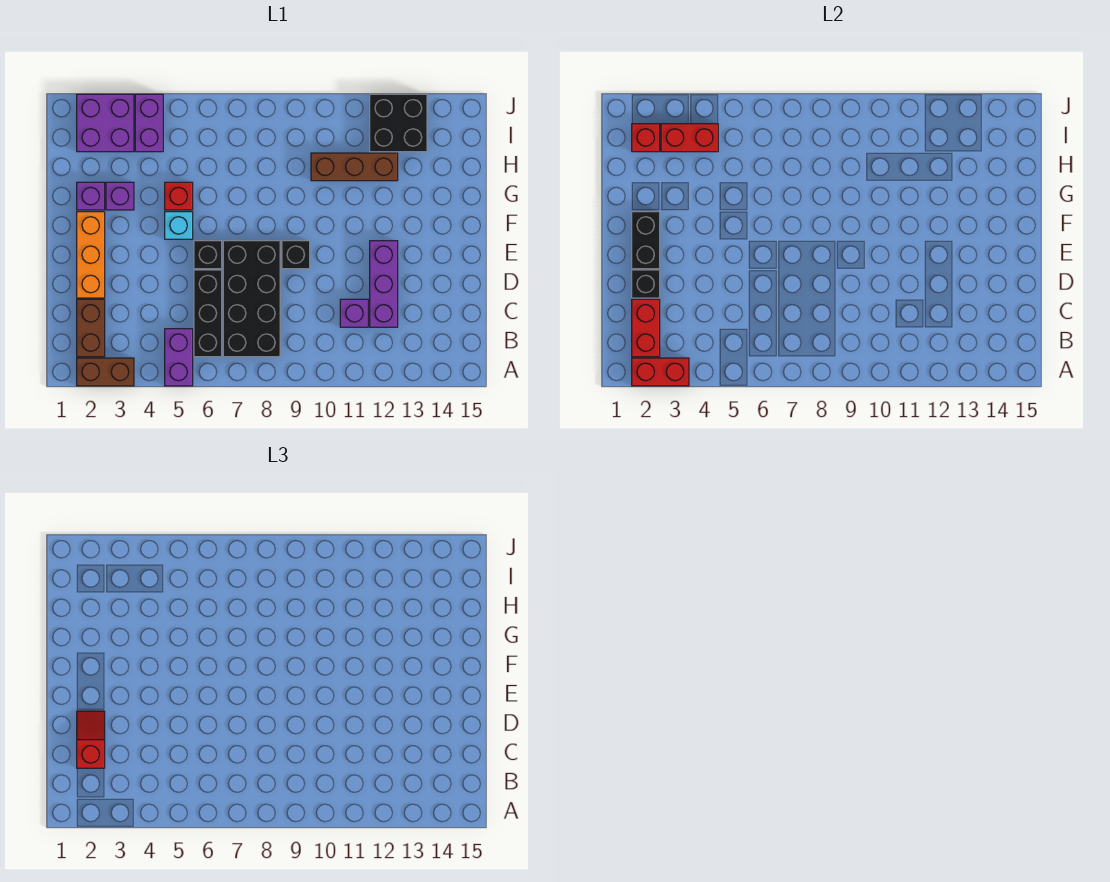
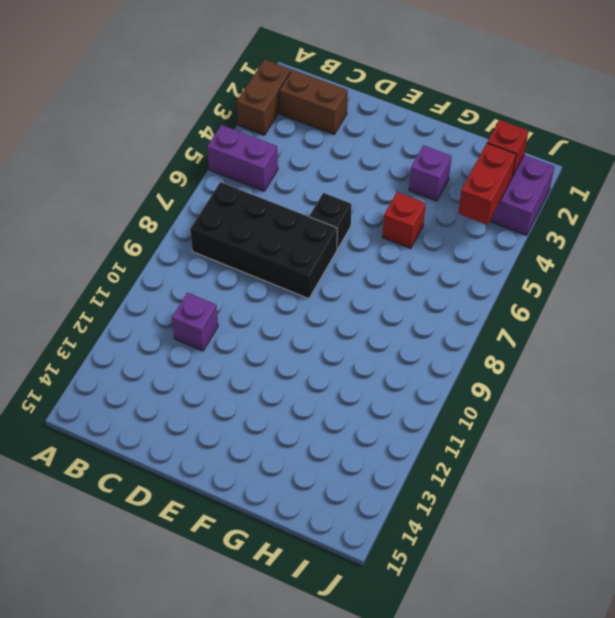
none -> black 1x3 brick [194,270,222,357]
none -> purple 1x3 brick [370,241,398,327]
none -> orange 1x3 brick [77,212,105,298]

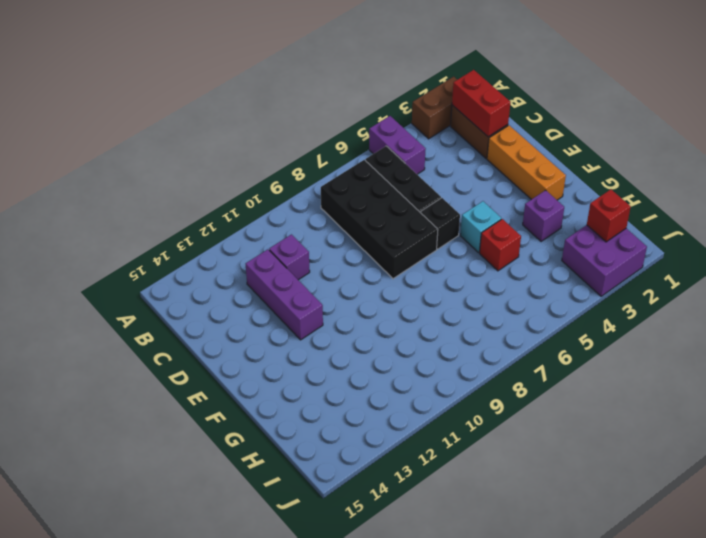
none -> black 1x1 brick [282,241,310,269]
none -> purple 1x1 brick [77,182,105,210]
none -> brown 1x3 brick [311,153,398,181]

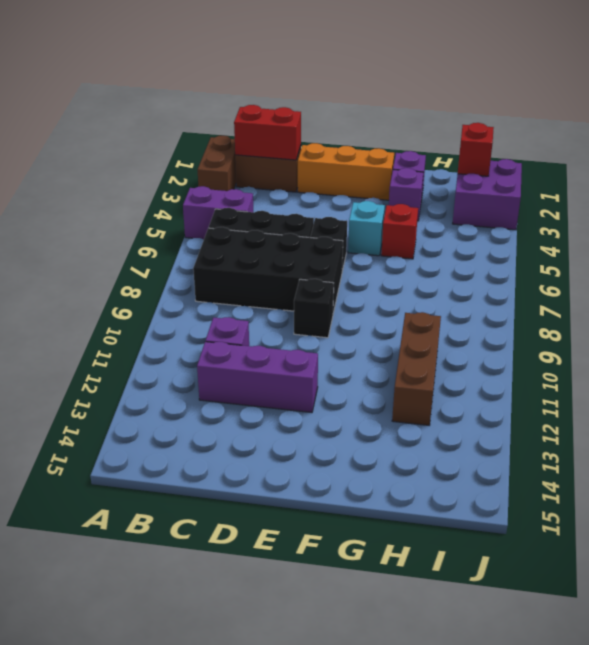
none -> purple 1x2 brick [135,94,163,152]
none -> black 2x2 brick [370,94,427,152]
none -> red 1x2 brick [632,358,689,386]

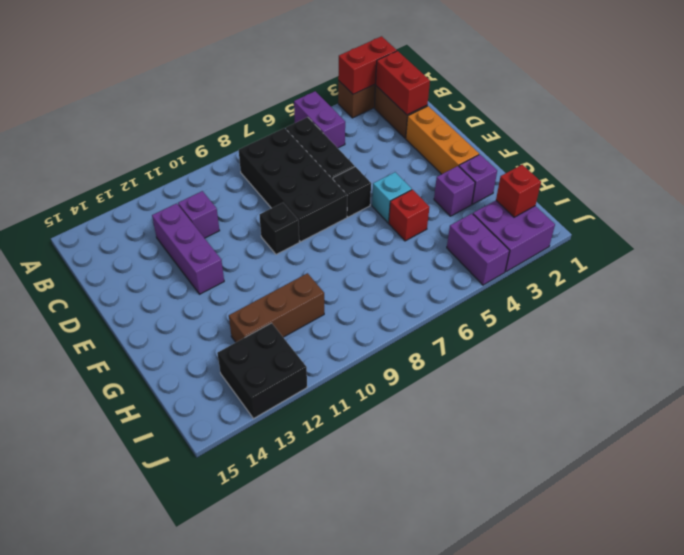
none -> black 1x1 brick [632,270,660,298]
none -> black 1x2 brick [632,212,660,269]
none -> red 1x2 brick [661,124,718,152]

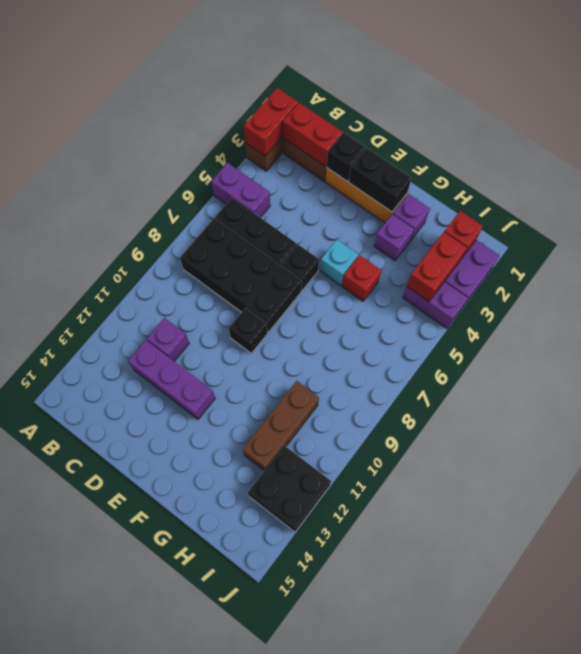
none -> red 1x2 slope [77,711,105,768]

